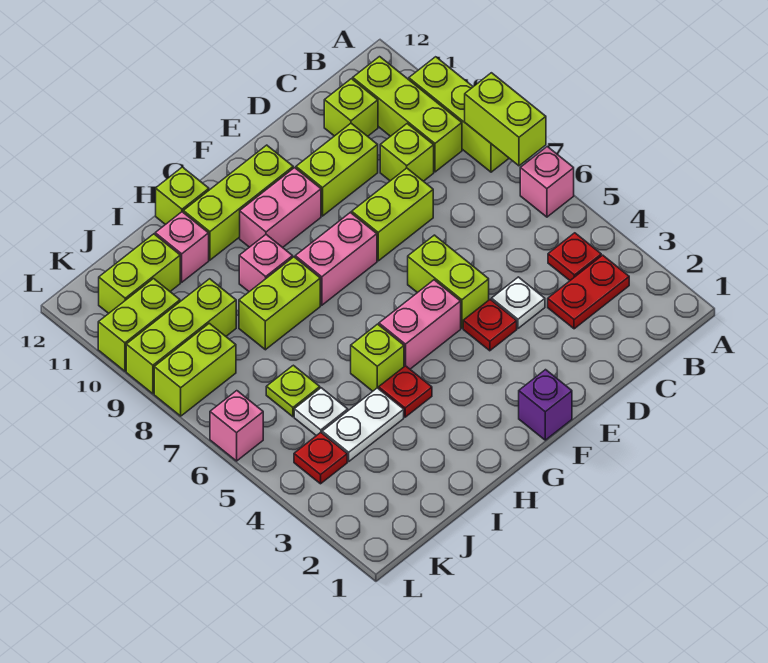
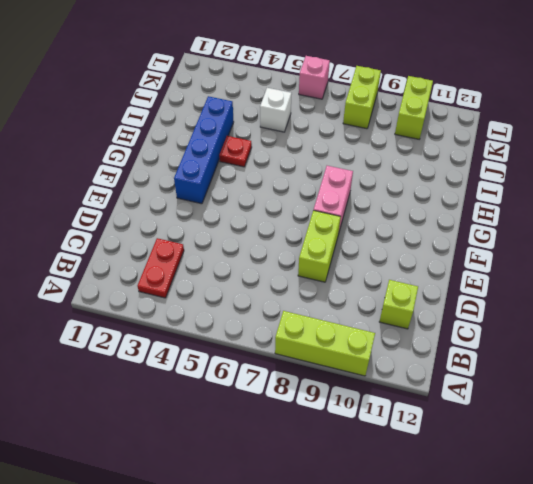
blue 1x4 brick [174,96,234,204] -> none
white 1x1 brick [260,88,292,132] -> white 1x1 plate [294,388,348,436]
none -> pink 1x1 brick [520,147,574,217]
none -> red 1x1 plate [548,233,601,280]
none -> lime 1x3 brick [353,57,462,172]
none -> lime 1x1 brick [380,124,434,181]

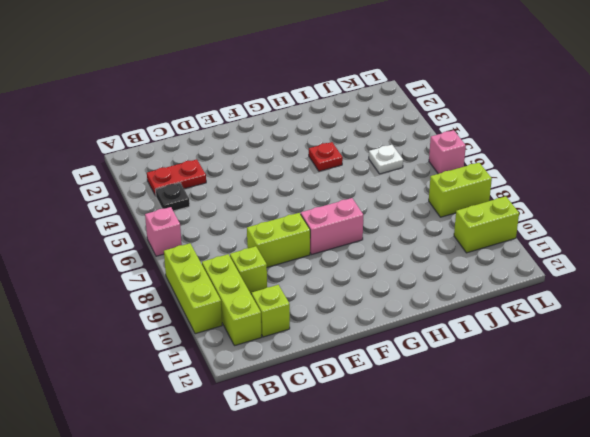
black 1x1 plate [155,183,190,211] -> red 1x1 plate [548,233,601,280]
none -> white 1x1 plate [492,277,545,328]
none -> lime 1x2 brick [296,123,378,216]
none -> red 1x1 plate [463,299,517,351]
none -> lime 1x2 brick [408,235,489,328]

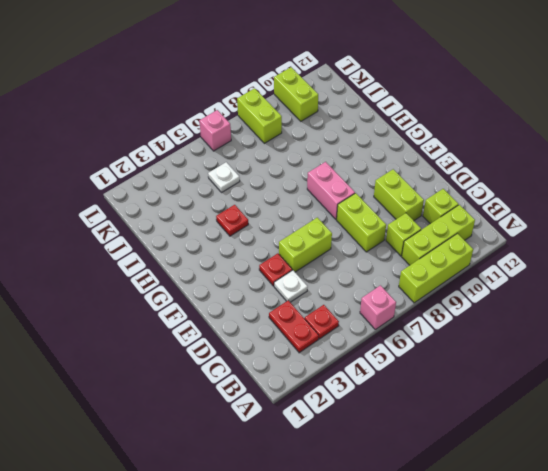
none -> purple 1x1 brick [519,370,572,440]
none -> pink 1x2 brick [379,280,461,369]
none -> pink 1x2 brick [240,168,321,247]
none -> lime 1x3 brick [183,145,293,260]

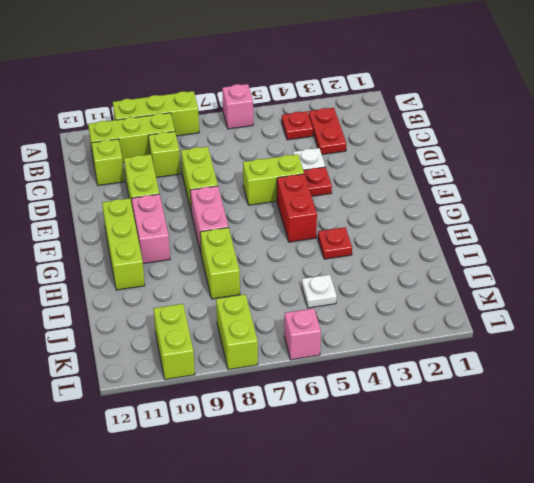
red 1x2 brick [277,174,317,242] -> pink 1x2 brick [379,280,461,369]
none -> purple 1x1 brick [519,370,572,440]
none -> lime 1x1 brick [351,324,404,391]
none -> pink 1x1 brick [239,235,293,292]
none -> lime 1x1 brick [156,167,209,225]

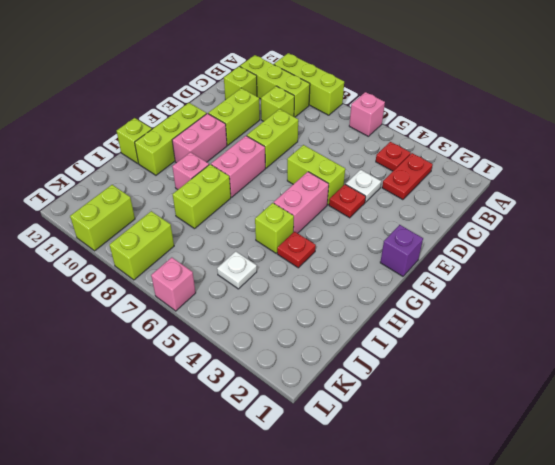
none -> white 1x2 plate [322,388,404,461]
none -> pink 1x1 brick [155,212,209,282]
none -> lime 1x1 plate [266,365,320,417]
none -> lime 1x3 brick [126,279,236,394]

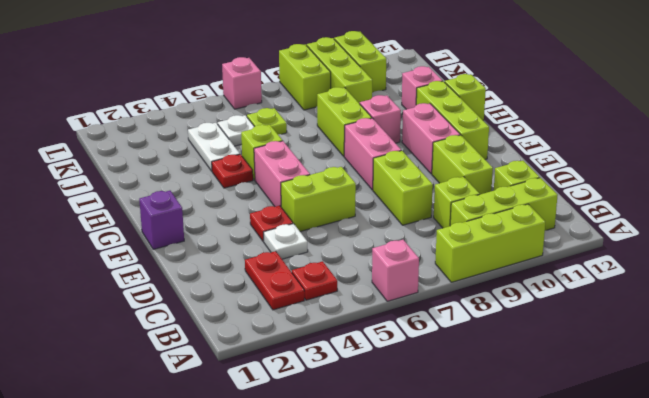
none -> lime 1x2 brick [99,234,180,313]
none -> red 1x1 plate [294,433,347,484]
none -> lime 1x2 brick [465,73,546,166]

